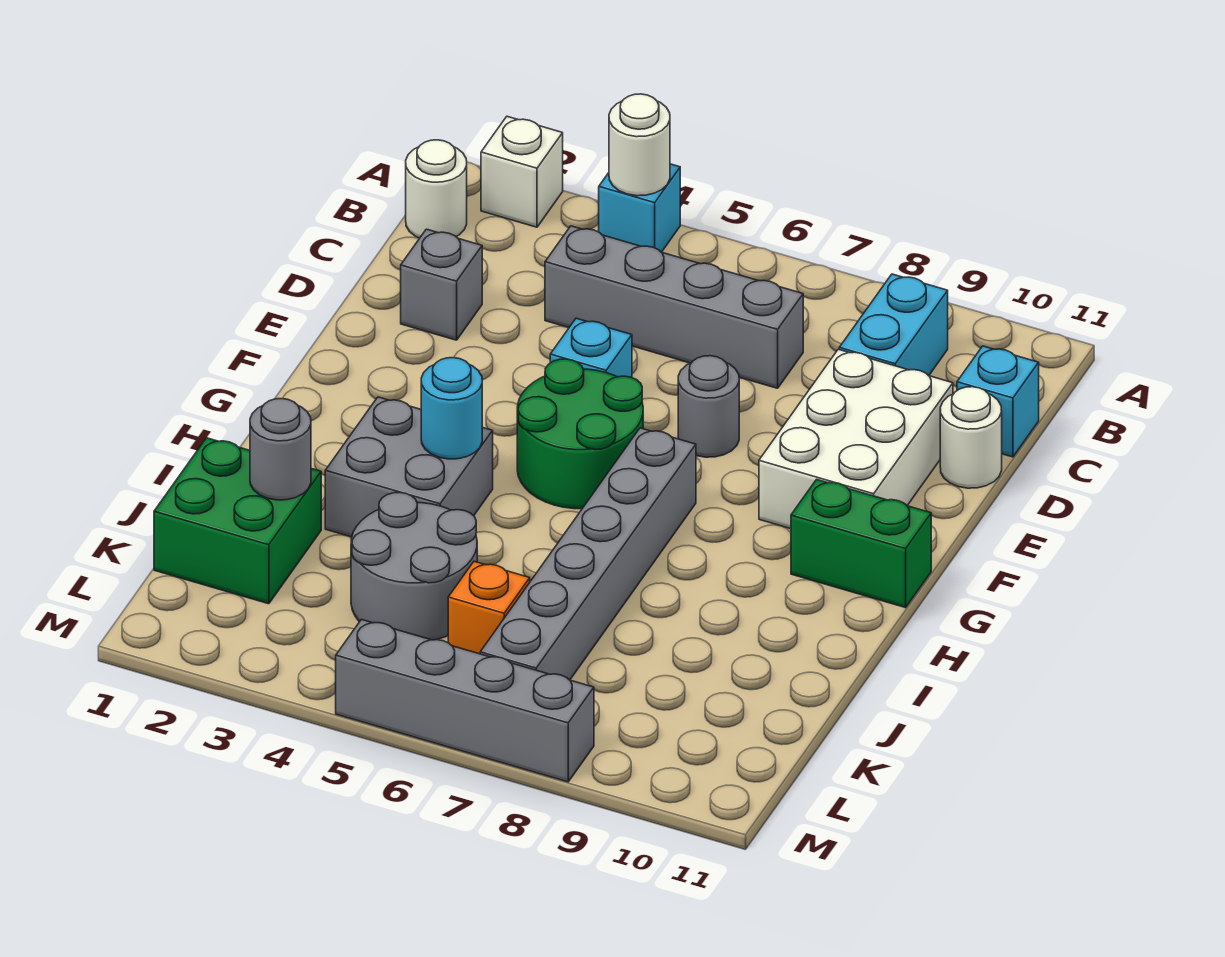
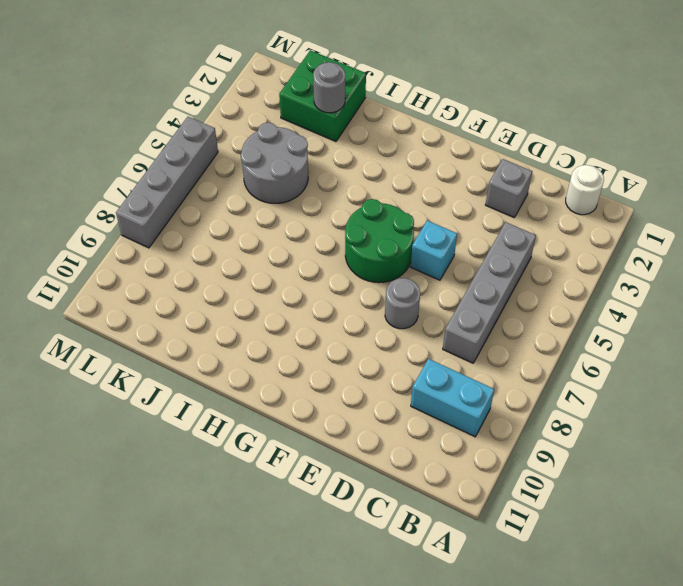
none -> white 1x1 brick [481,116,563,227]
none -> cyan 1x1 brick [599,164,680,252]
none -> cyan 1x1 brick [957,346,1039,457]

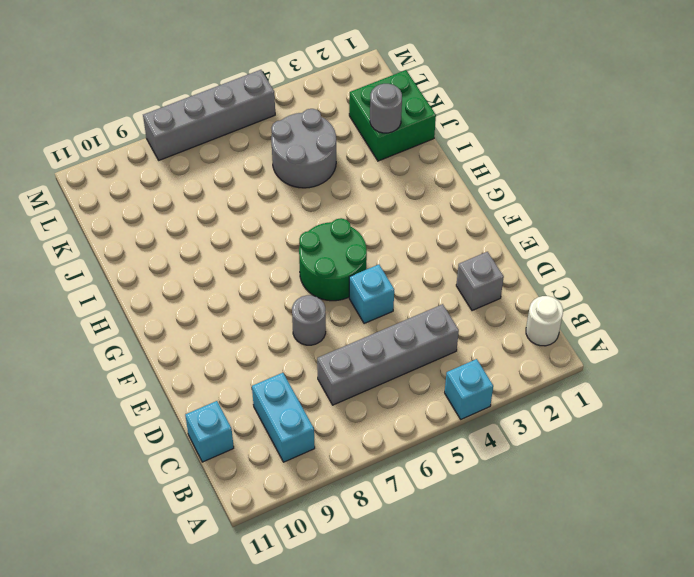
none -> white 1x1 brick [481,116,563,227]
none -> white 2x3 brick [759,349,953,529]
none -> white 1x1 round brick [940,387,1002,488]

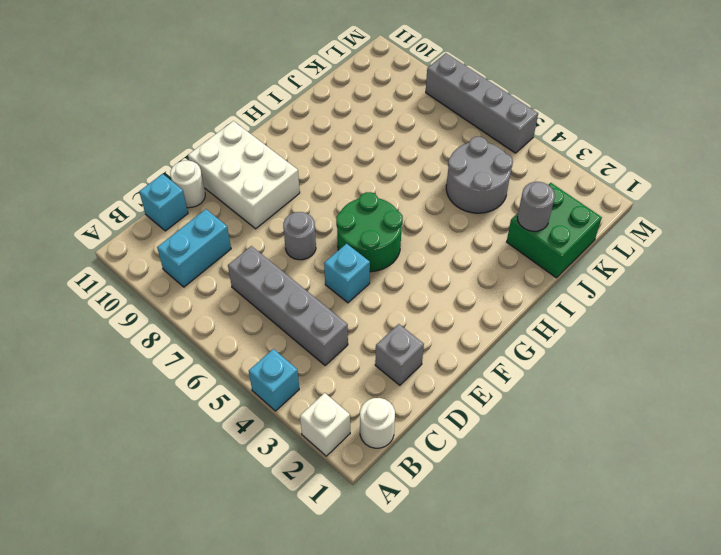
white 2x3 brick [188,121,300,229] -> white 2x3 brick turned to [759,349,953,529]
none -> grey 1x6 brick [480,428,696,680]
none -> green 1x2 brick [791,479,931,608]
none -> grey 2x2 brick [325,397,493,537]

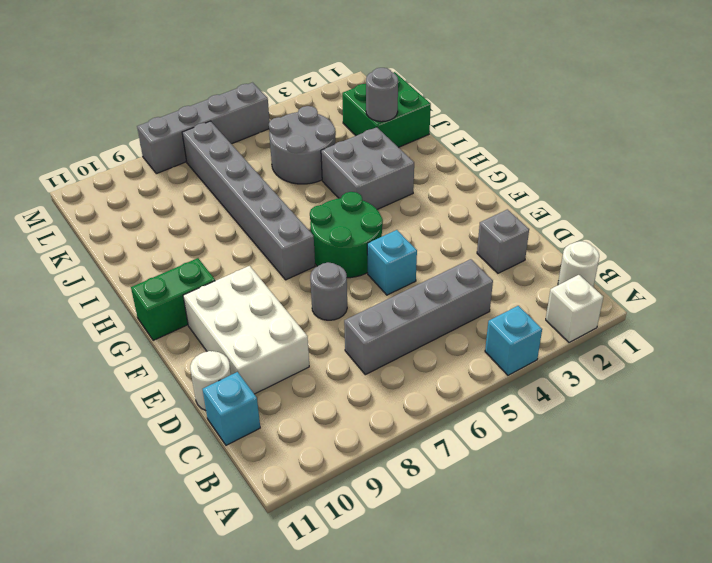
none -> cyan 1x2 brick [839,274,948,376]
none -> orange 1x1 brick [448,561,530,654]
none -> white 1x1 round brick [609,94,670,196]

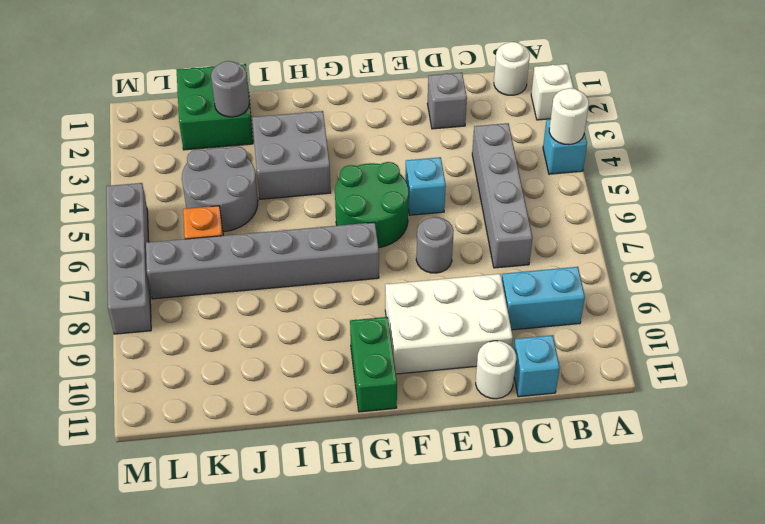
none -> cyan 1x1 round brick [421,358,482,459]

